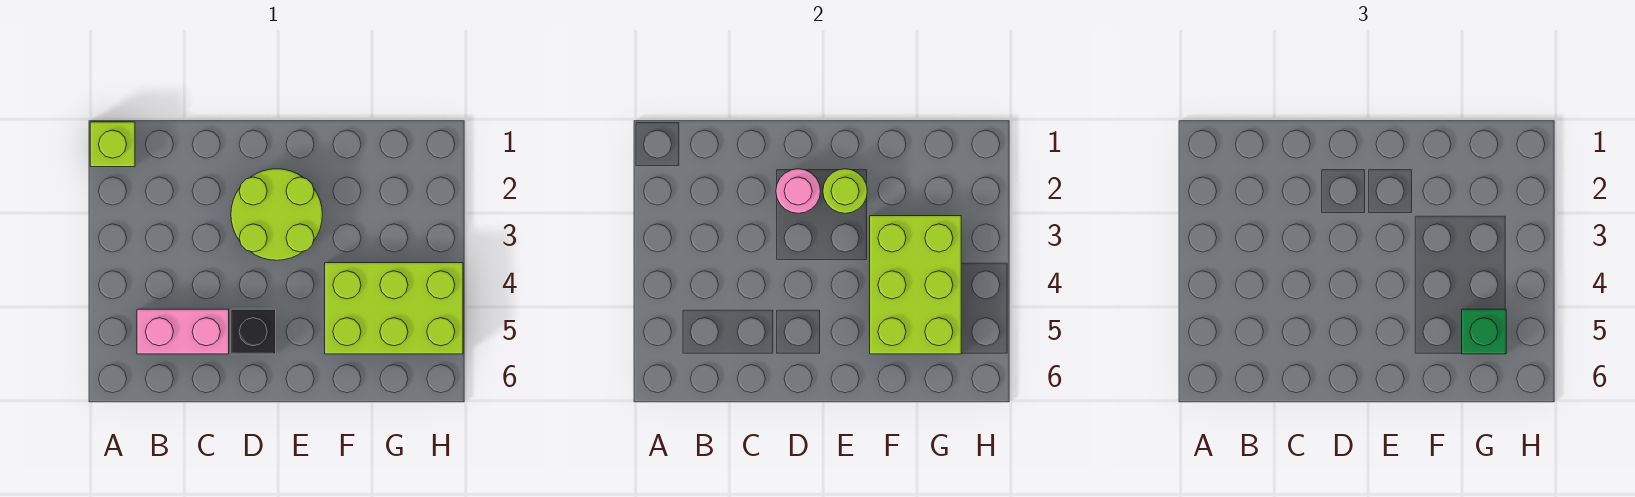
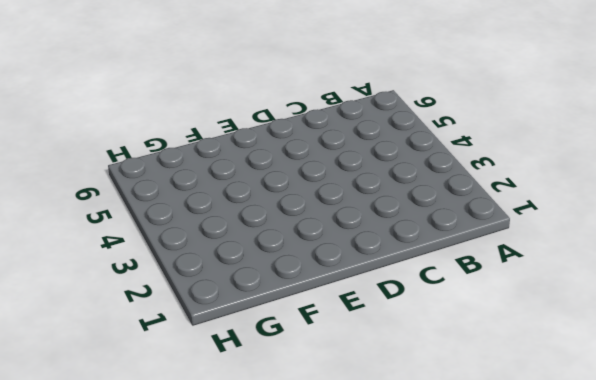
none -> lime 1x1 brick [90,122,135,167]
none -> pink 1x2 brick [137,309,229,354]

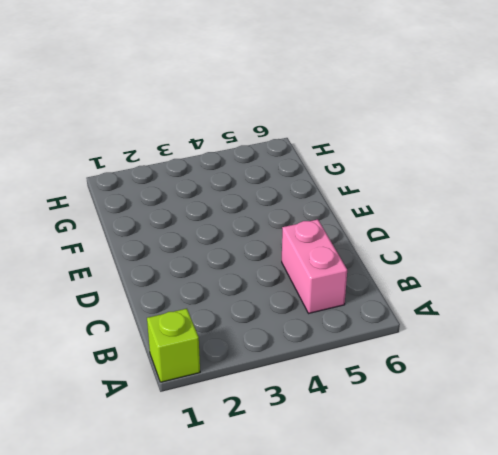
none -> lime 2x2 round brick [231,169,322,260]
none -> black 1x1 brick [231,309,276,354]

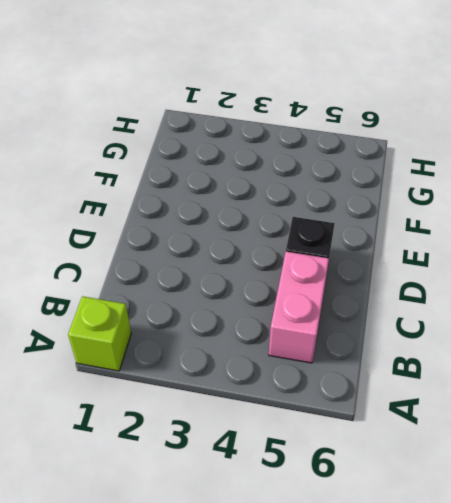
none -> lime 2x2 round brick [231,169,322,260]
none -> lime 2x3 brick [325,263,463,354]

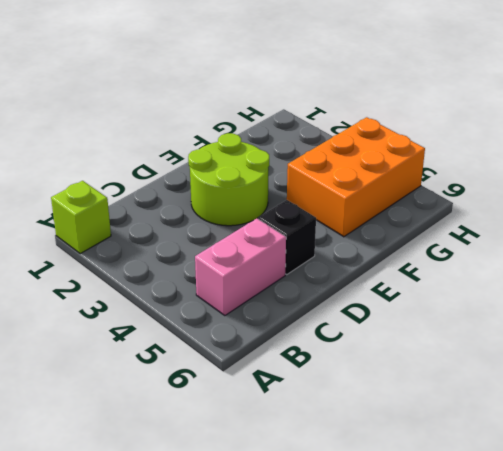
orange 2x3 brick [287,117,425,237] -> lime 2x3 brick [325,263,463,354]
none -> pink 1x1 round brick [776,169,821,213]
none -> lime 1x1 round brick [823,169,867,213]

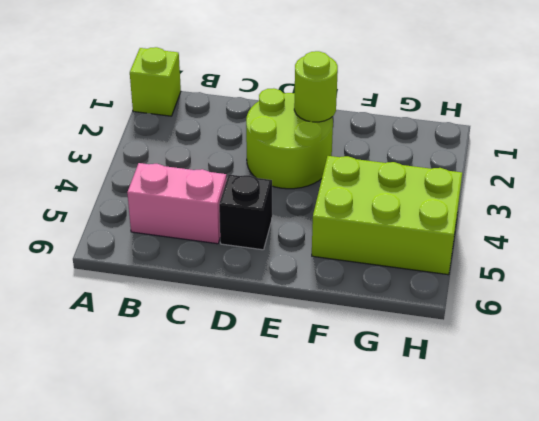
none -> pink 1x1 round brick [776,169,821,213]
none -> lime 2x3 brick [870,216,961,354]

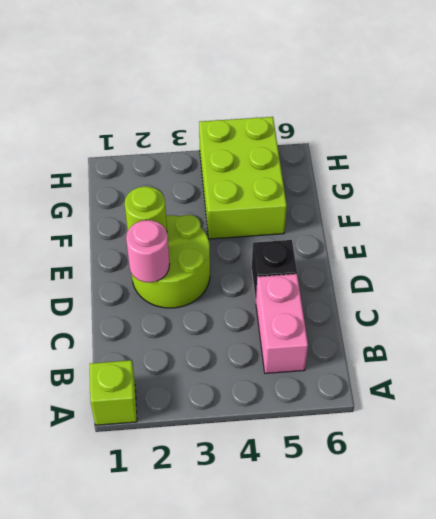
none -> lime 2x3 brick [870,216,961,354]
none -> green 1x1 brick [1462,309,1506,354]

